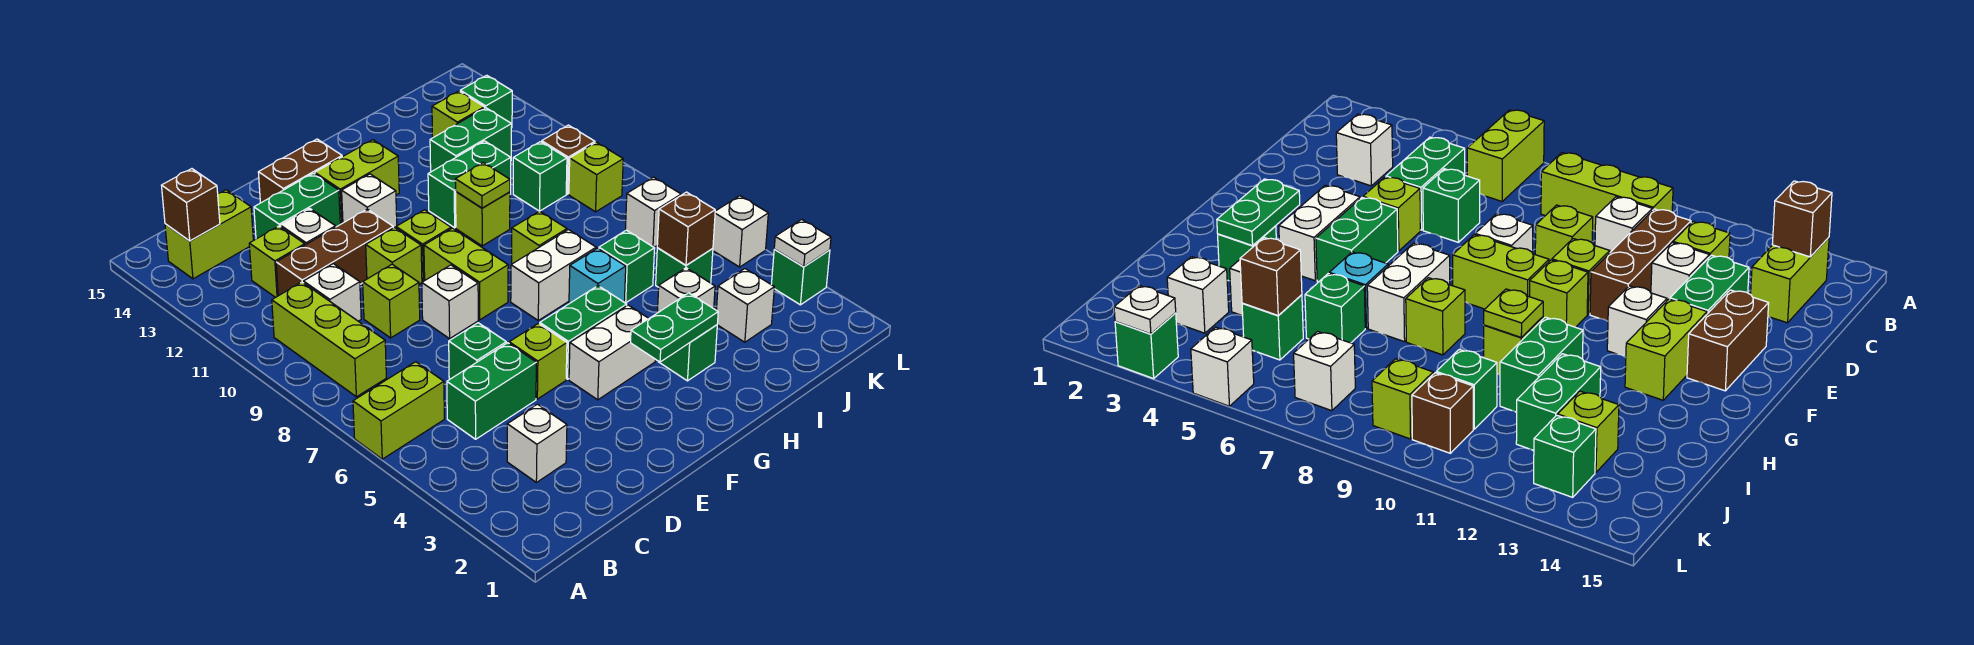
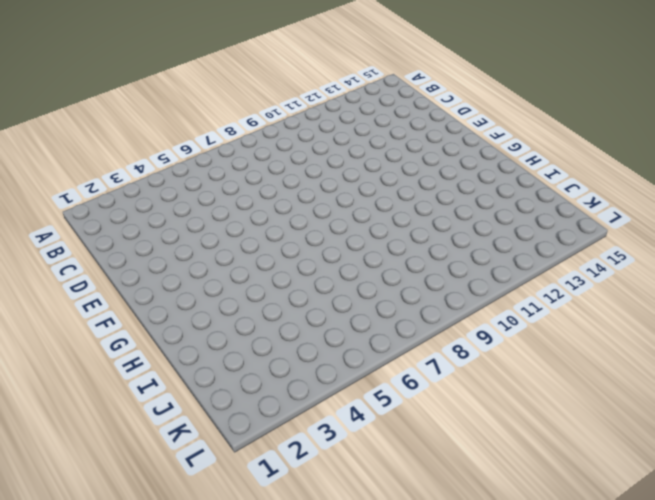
none -> lime 1x2 brick [353,362,444,459]
none -> lime 1x3 brick [272,282,386,397]
none -> lime 1x2 brick [165,190,253,279]
none -> white 1x1 brick [507,404,567,482]

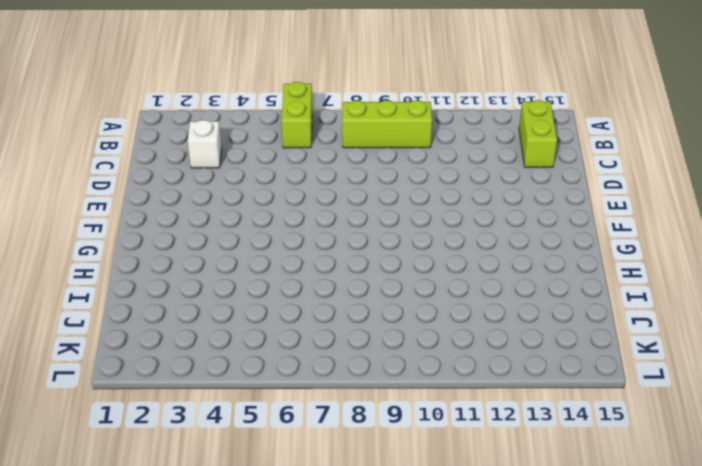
none -> green 1x2 brick [447,343,536,439]
none -> white 1x1 brick [304,264,361,321]
none -> brown 1x3 brick [276,209,393,296]
none -> lime 1x1 brick [249,226,305,297]

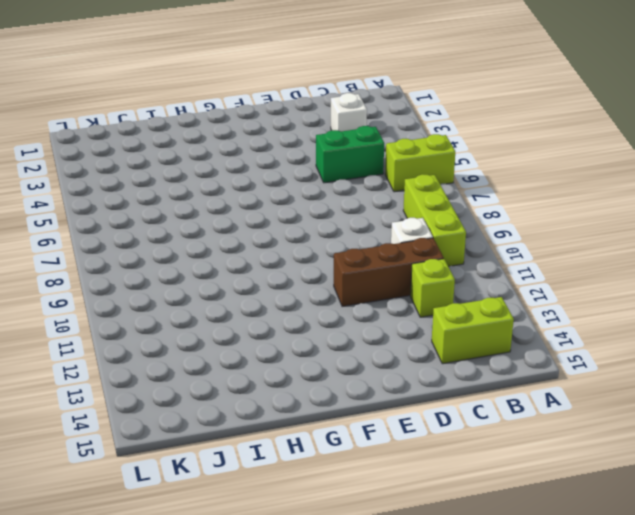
none -> green 1x1 brick [449,323,506,379]
none -> lime 1x1 brick [363,264,420,338]
none -> white 1x1 brick [281,209,336,245]
none -> green 1x2 brick [254,173,340,239]

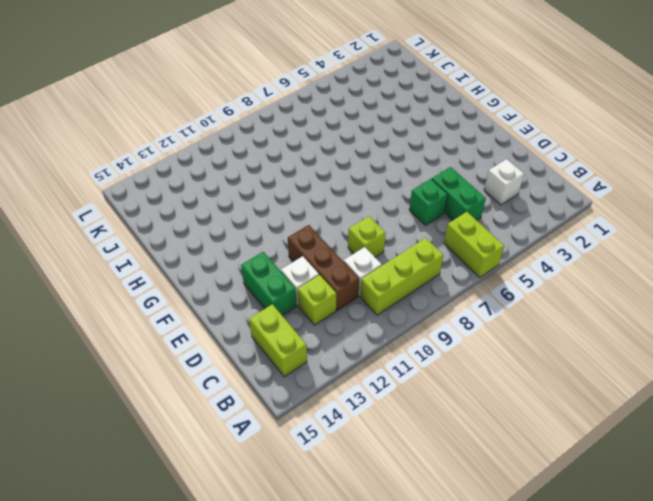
none -> lime 1x1 brick [509,323,567,399]
none -> white 1x1 brick [422,265,478,339]
none -> lime 1x1 brick [366,227,422,284]
none -> brown 1x2 brick [258,139,342,203]

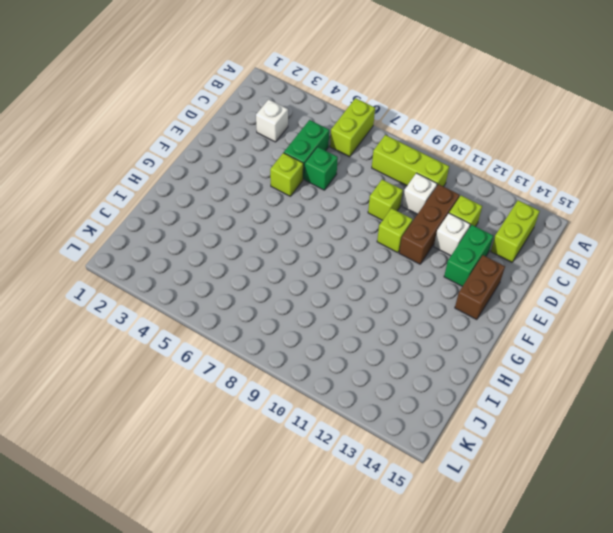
none -> white 1x1 brick [422,265,478,339]
none -> white 1x2 brick [569,305,656,400]
none -> green 1x2 brick [540,286,627,379]
none -> lime 1x2 brick [424,228,508,320]

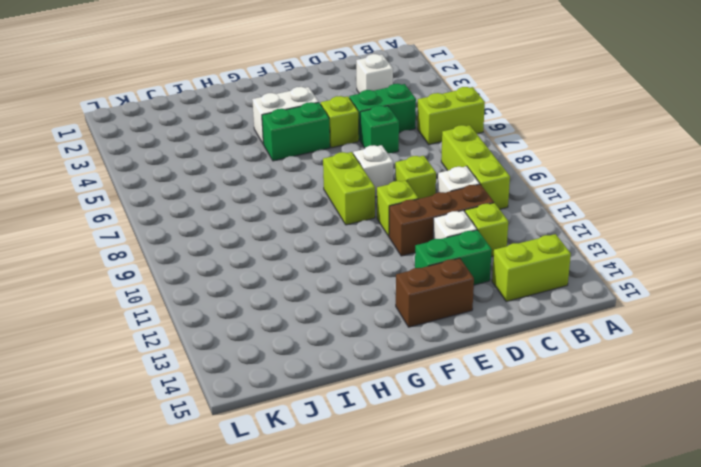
none -> lime 1x1 brick [396,210,451,281]
none -> white 1x1 brick [342,174,397,228]
none -> lime 1x2 brick [315,140,399,224]
none -> white 1x2 brick [511,230,596,320]

